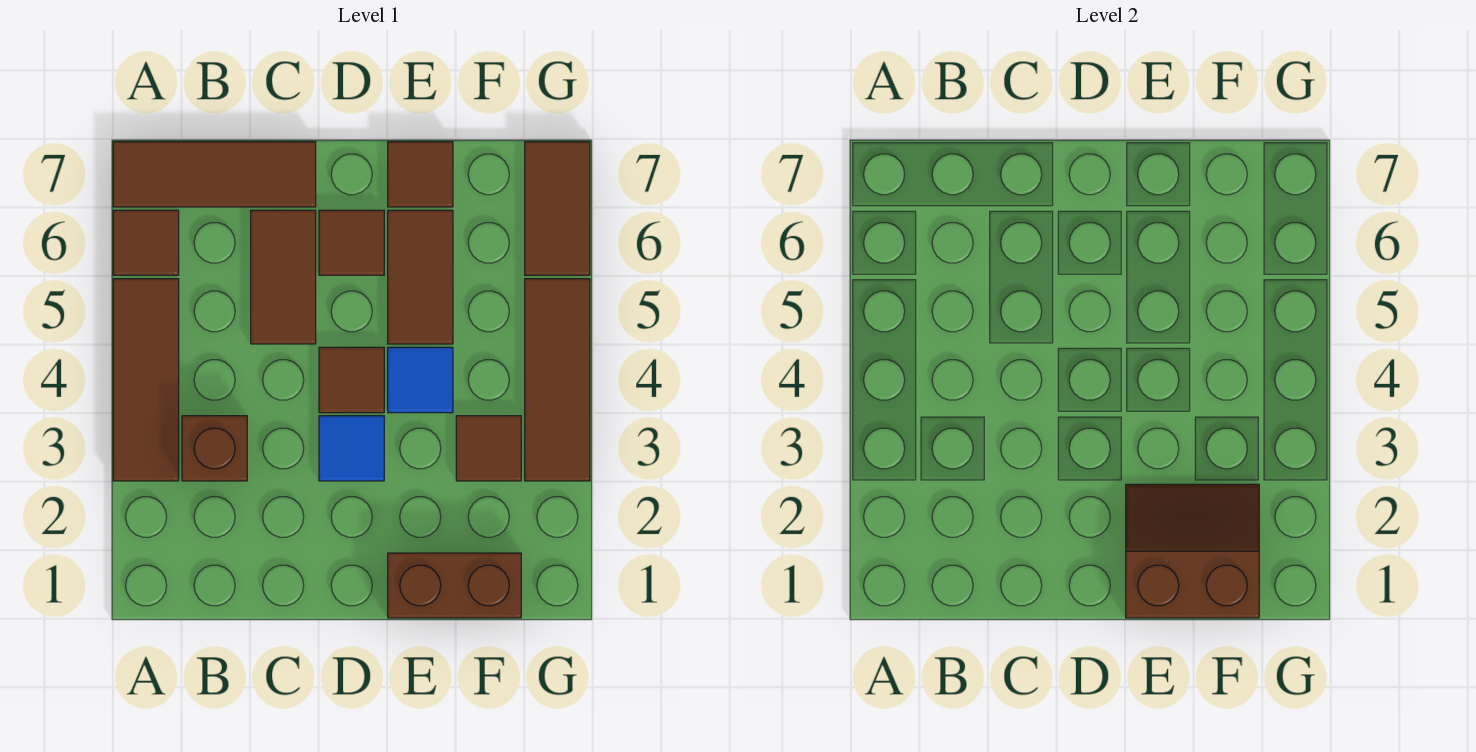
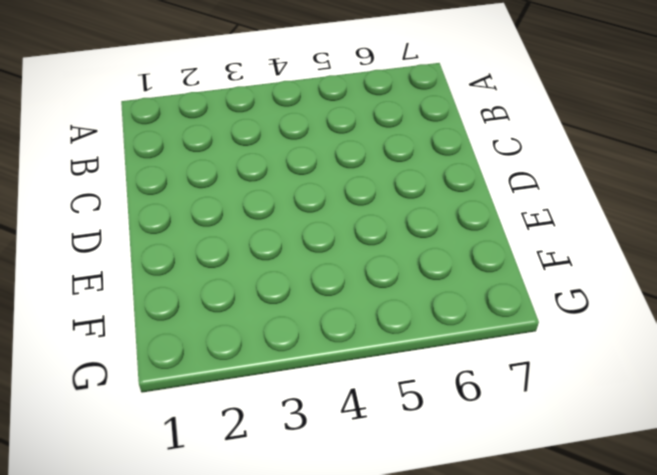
none -> brown 1x3 tile [113,279,179,481]
none -> brown 1x1 tile [113,210,179,275]
none -> brown 1x3 tile [113,142,316,207]

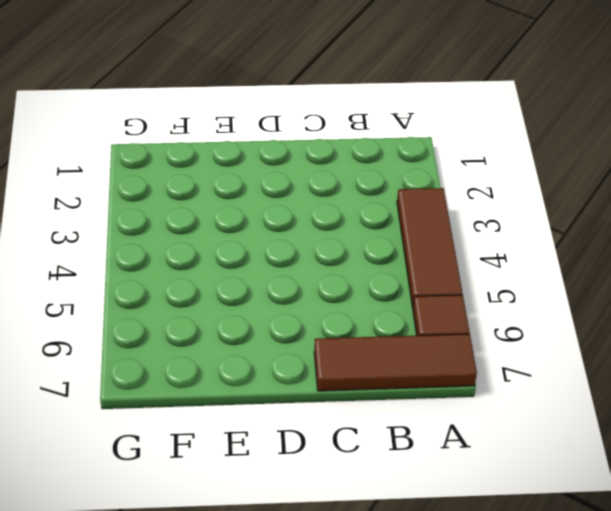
none -> brown 1x1 brick [182,416,247,481]
none -> brown 1x2 tile [251,210,316,344]
none -> blue 1x1 tile [319,416,384,481]

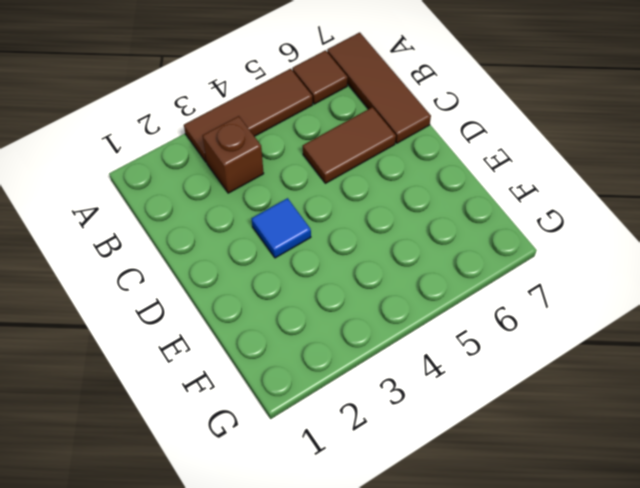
none -> brown 1x1 tile [319,347,384,413]
none -> brown 1x1 tile [319,210,384,275]
none -> brown 1x2 brick [388,553,521,618]

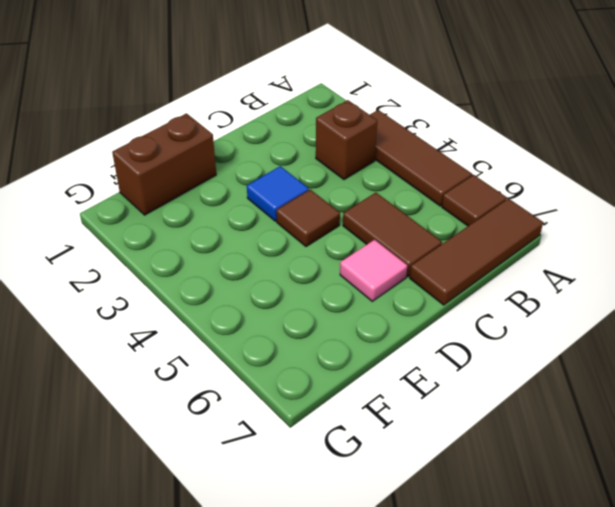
pink 1x1 tile [340,240,407,301] -> brown 1x1 tile [319,210,384,275]
none -> blue 1x1 tile [388,347,453,413]
none -> brown 1x2 tile [388,210,453,344]
none -> brown 1x1 tile [388,142,453,207]

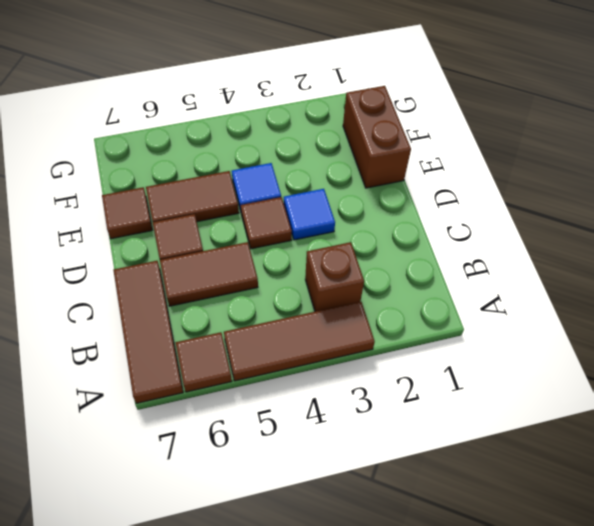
none -> brown 1x1 tile [456,416,521,481]
none -> brown 1x3 tile [525,279,590,481]
none -> brown 1x2 tile [525,142,590,275]

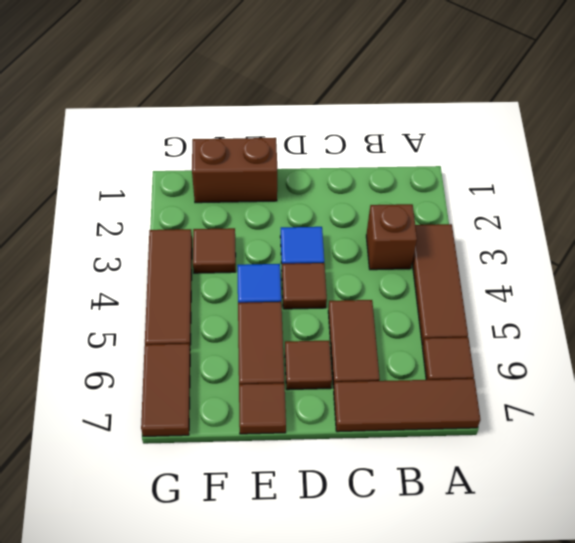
none -> brown 2x2 slope [1126,484,1259,618]

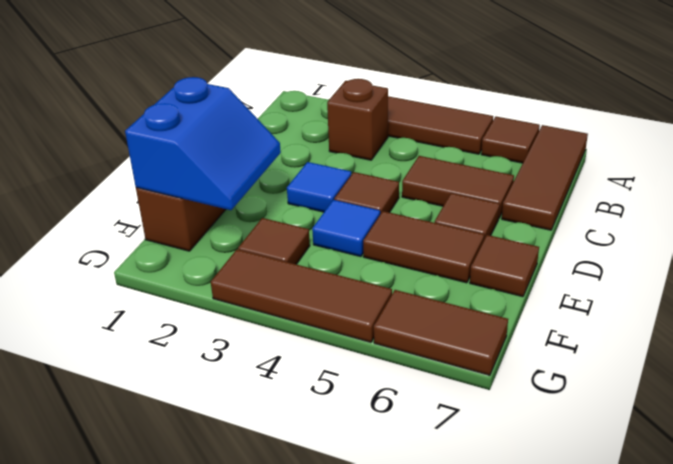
blue 2x2 slope [125,77,281,210] -> brown 2x2 slope [1126,484,1259,618]

